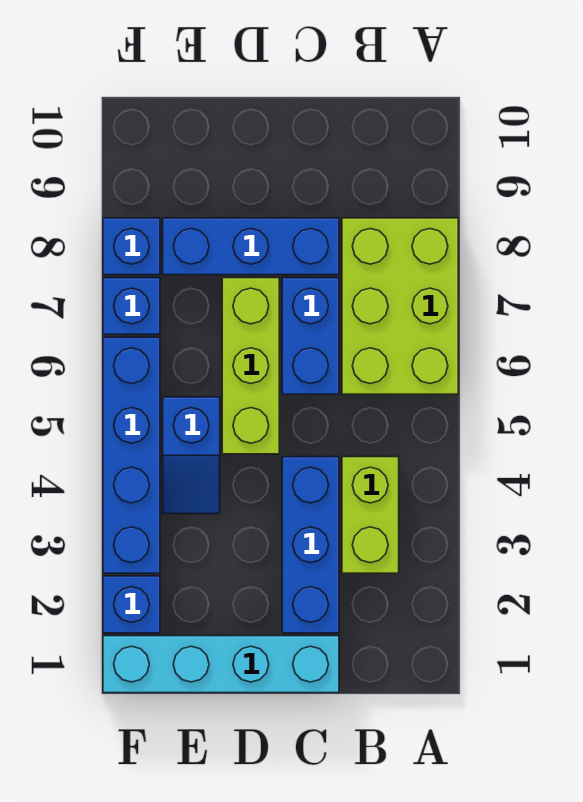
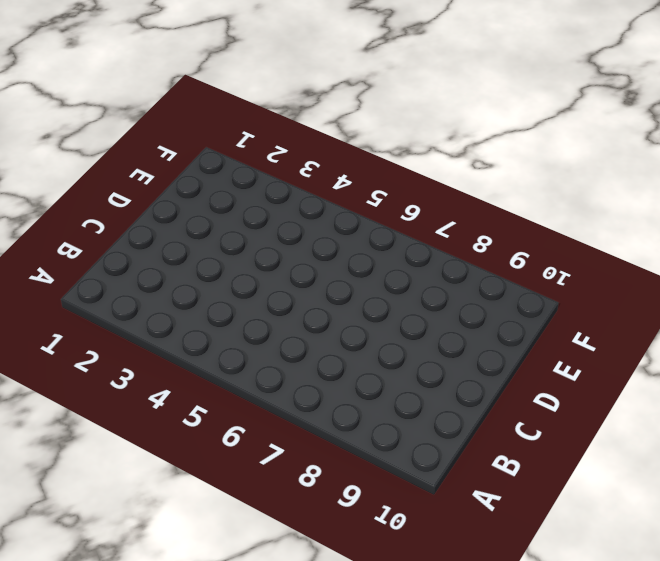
none -> lime 2x3 brick [342,218,458,394]
none -> lime 1x2 brick [342,457,399,573]
none -> cyan 1x4 brick [103,636,339,693]

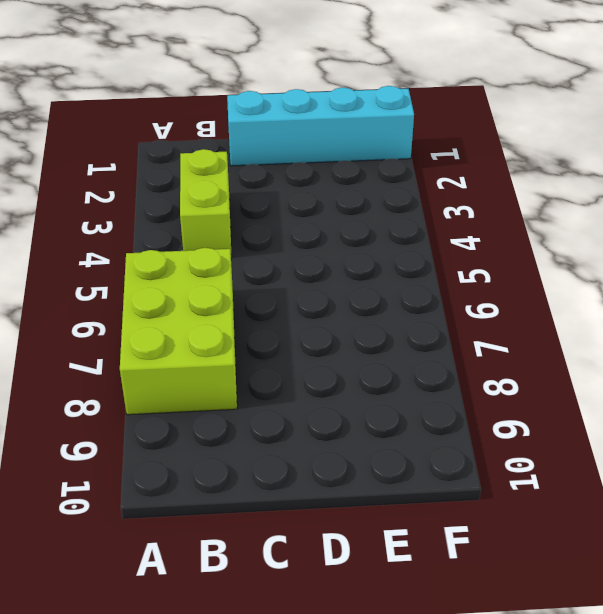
none -> blue 1x3 brick [282,457,339,633]
none -> blue 1x2 brick [282,278,339,394]
none -> blue 1x3 brick [163,218,339,275]

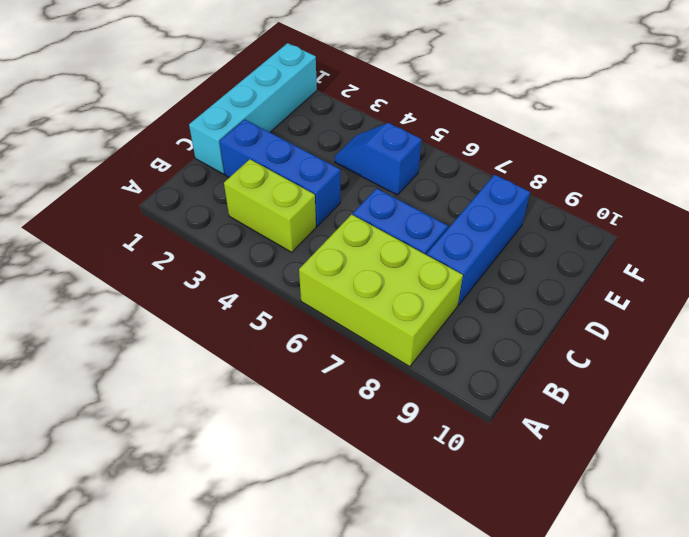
none -> lime 1x3 brick [222,278,279,454]
none -> blue 1x1 brick [103,576,160,633]
none -> blue 1x4 brick [103,337,160,573]

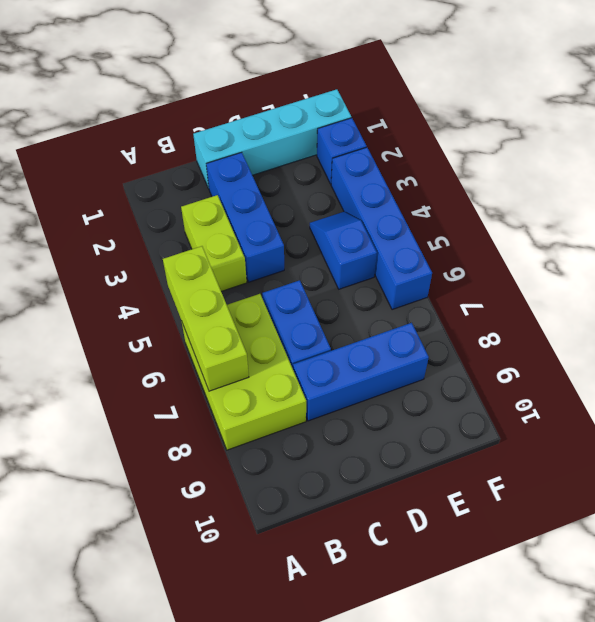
lime 1x3 brick [163,246,249,391] -> lime 1x3 brick moved to [222,278,279,454]
none -> blue 1x1 brick [103,278,160,334]
none -> blue 1x1 brick [103,218,160,275]

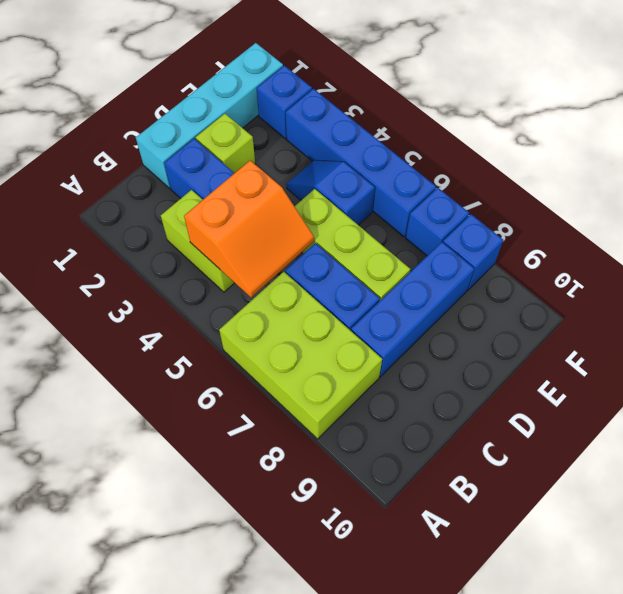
orange 2x2 slope [184,161,314,297] -> none
lime 1x1 brick [196,114,255,173] -> none

